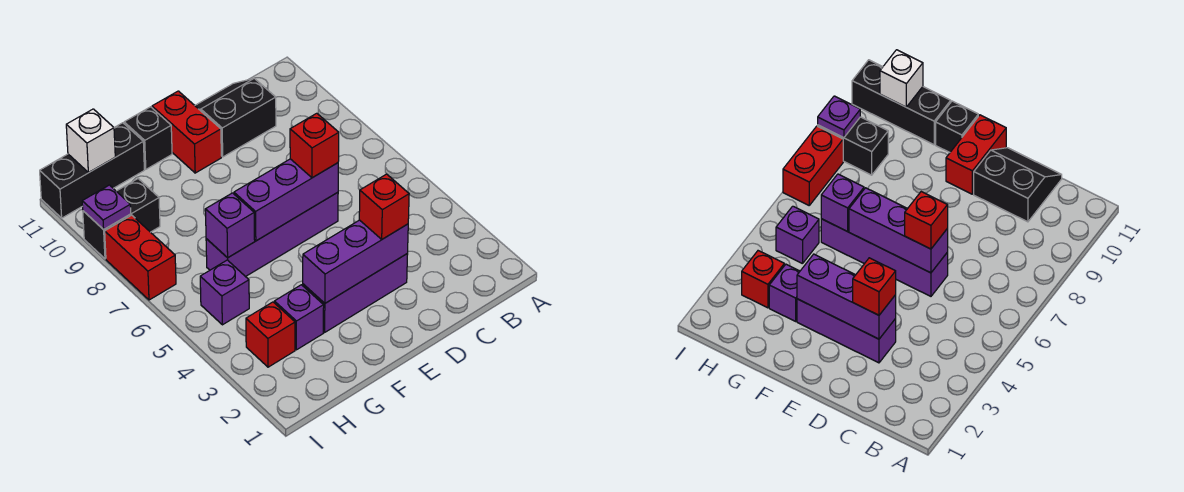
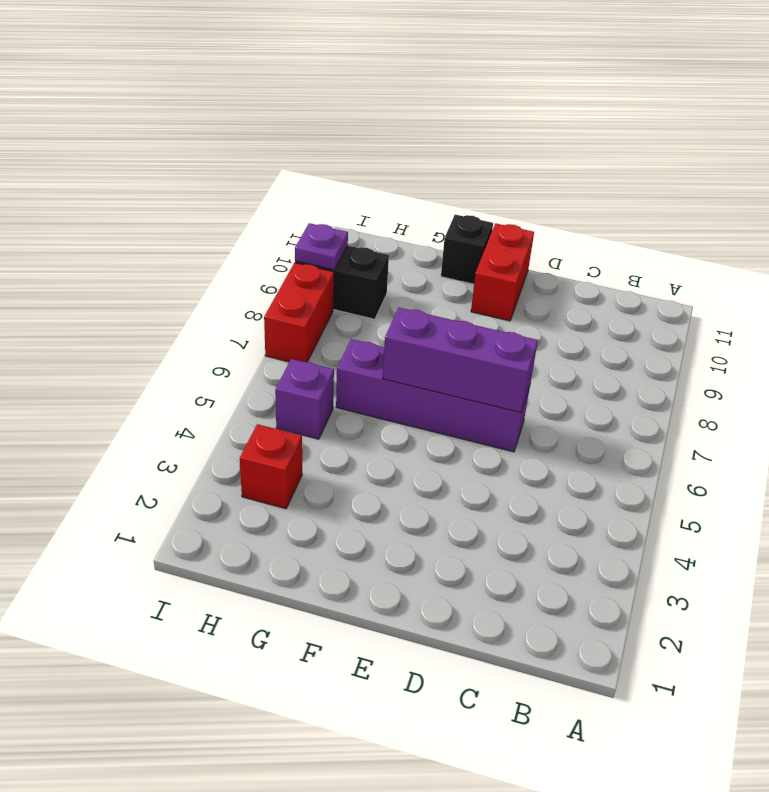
none -> black 2x2 slope [195,78,276,157]
none -> purple 1x3 brick [303,254,408,332]
none -> purple 1x1 brick [274,285,324,350]

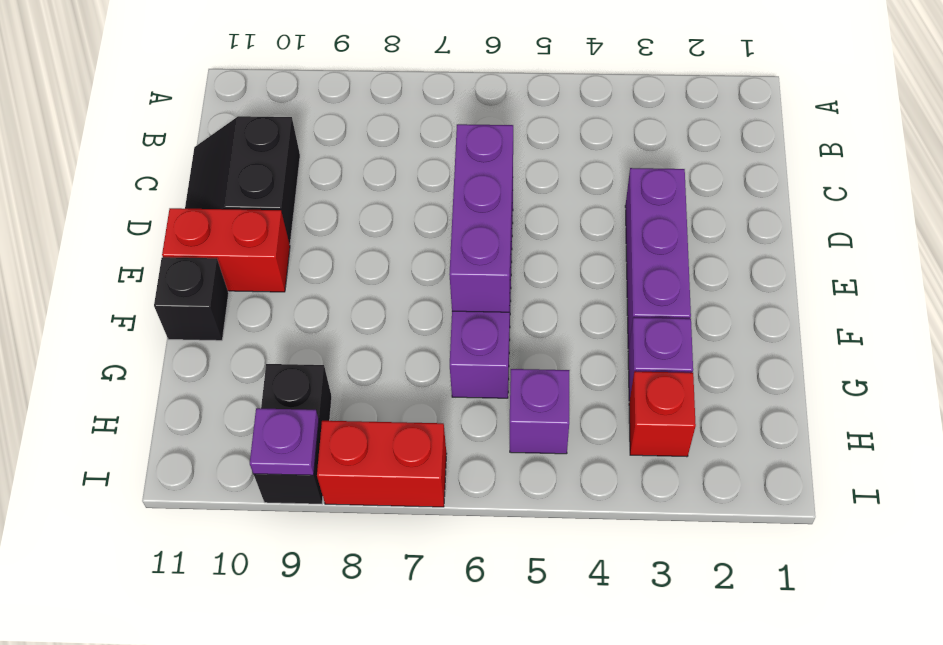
none -> black 1x3 brick [40,123,144,218]
none -> purple 1x3 brick [303,220,408,303]
none -> purple 1x1 brick [205,193,255,258]

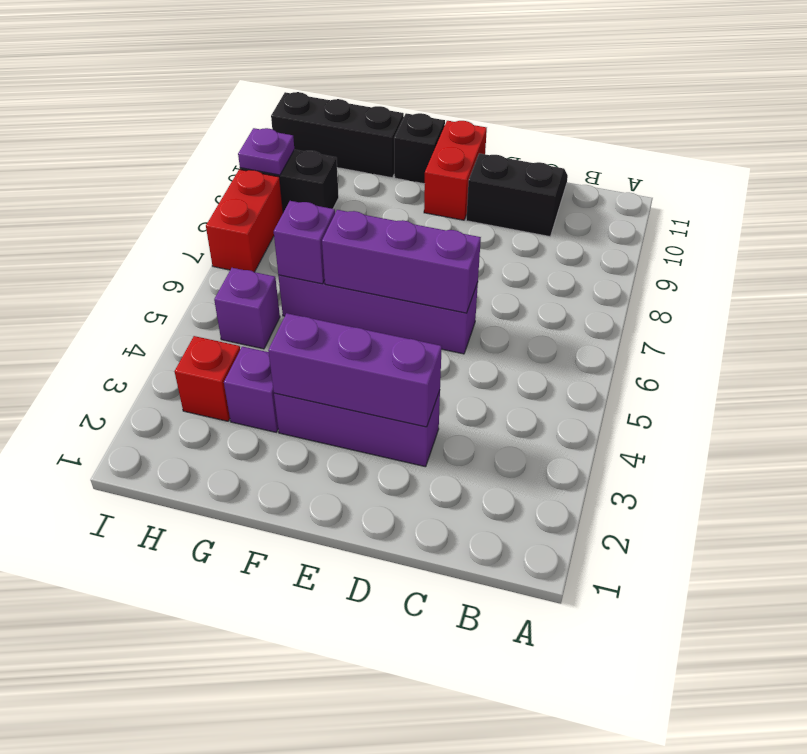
none -> white 1x1 brick [66,109,115,172]
none -> red 1x1 brick [359,174,409,239]
none -> red 1x1 brick [290,113,339,178]

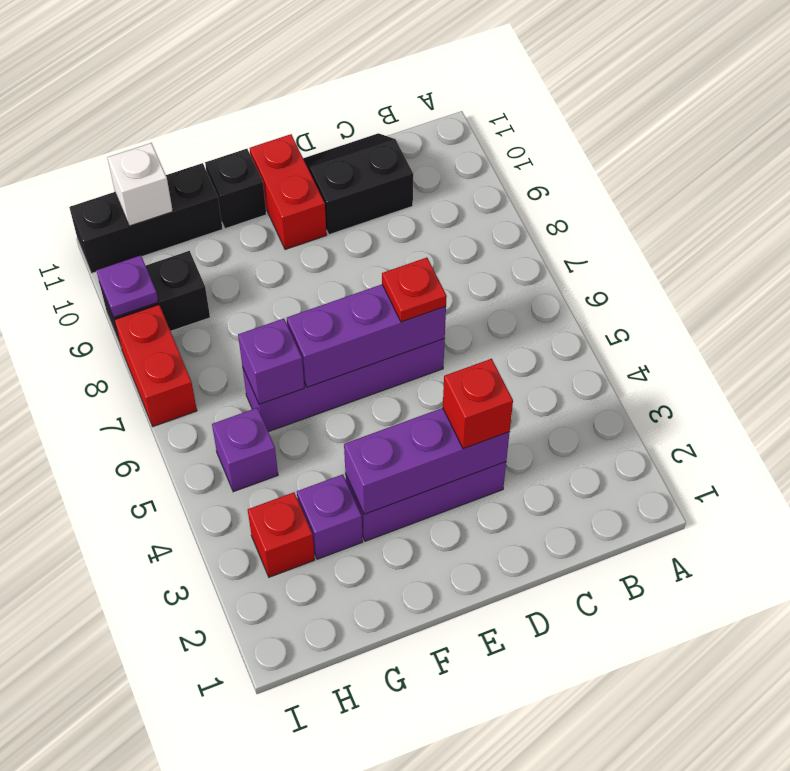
red 1x1 plate [382,258,447,322] -> red 1x1 brick [290,113,339,178]

